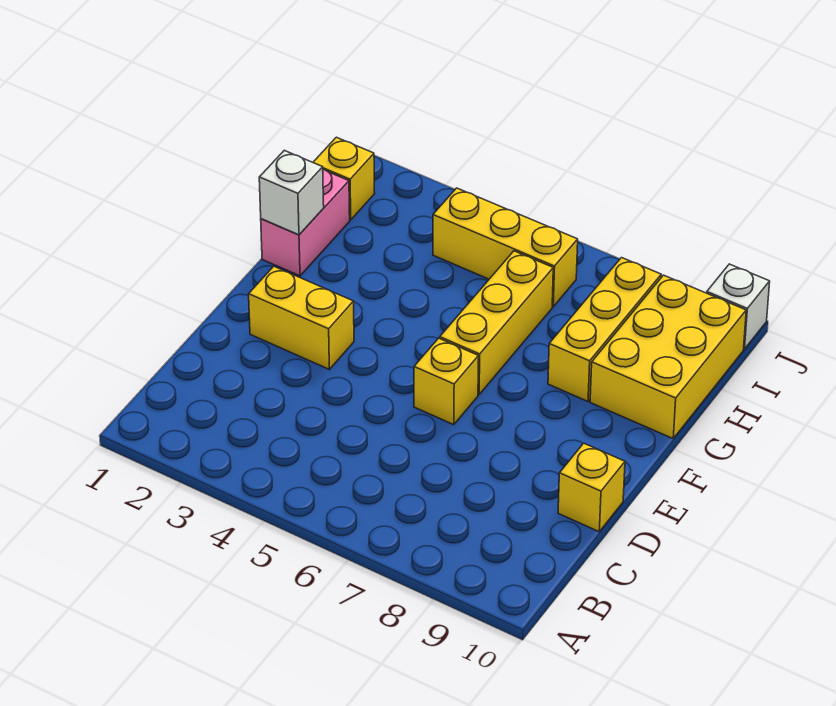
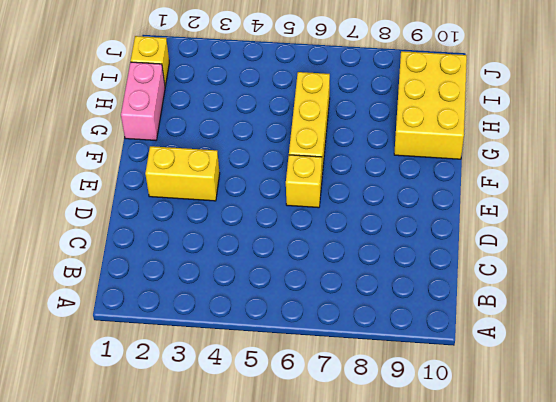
none -> yellow 1x1 brick [558,443,625,532]
none -> yellow 1x3 brick [548,258,661,401]

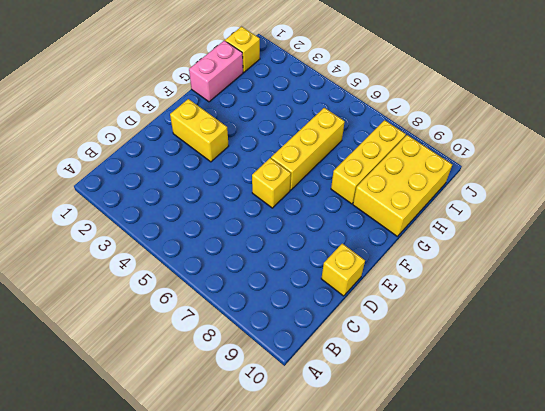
none -> yellow 1x3 brick [433,188,578,307]
none -> white 1x1 brick [707,264,770,349]

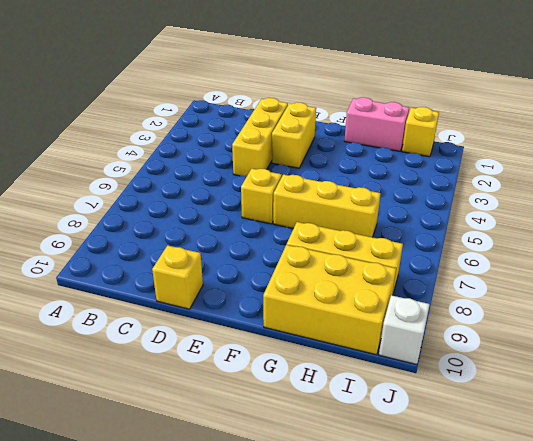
yellow 1x3 brick [232,98,288,177] -> yellow 1x3 brick moved to [433,188,578,307]
none -> white 1x1 brick [259,150,324,235]

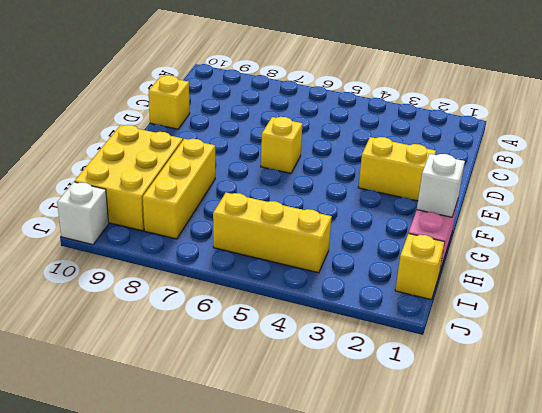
none -> yellow 1x3 brick [440,251,553,394]

